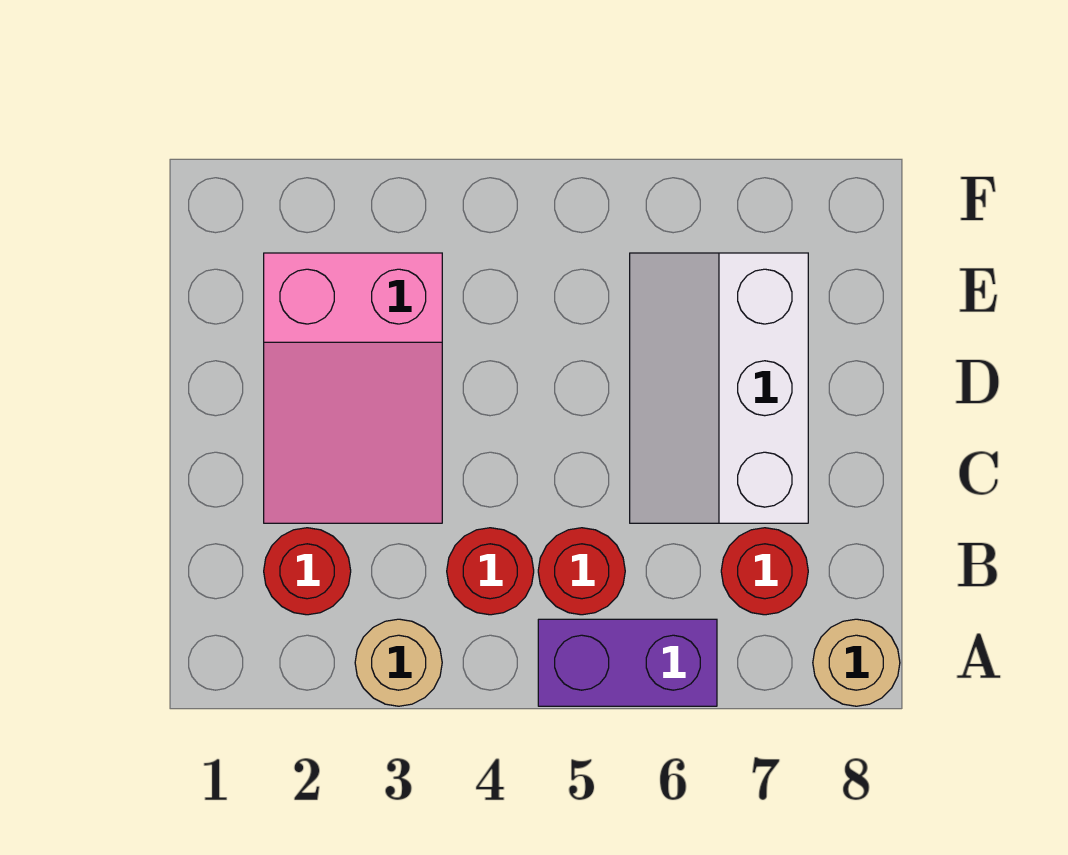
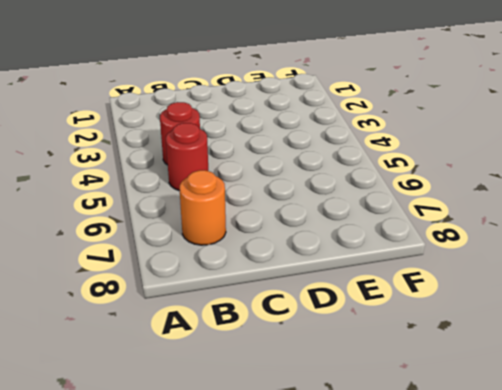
orange 1x1 round brick [180,170,226,245] -> red 1x1 round brick [721,528,808,615]
none -> tan 1x1 round brick [355,619,442,706]
none -> purple 1x2 brick [538,619,717,706]

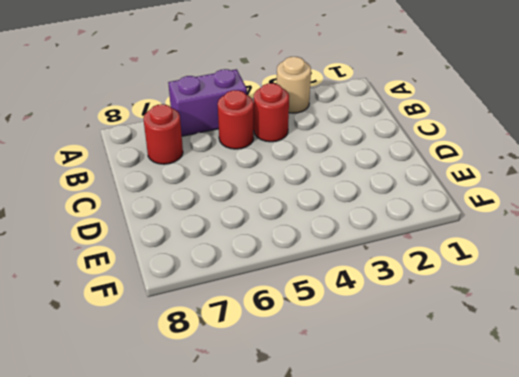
none -> tan 1x1 round brick [813,619,900,706]
none -> red 1x1 round brick [264,528,351,615]

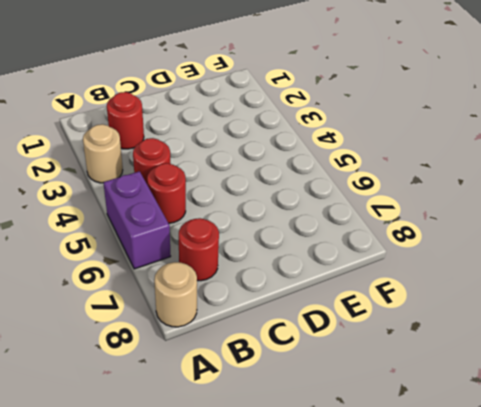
none -> pink 2x3 slope [264,253,442,523]
none -> white 2x3 slope [630,253,808,523]

